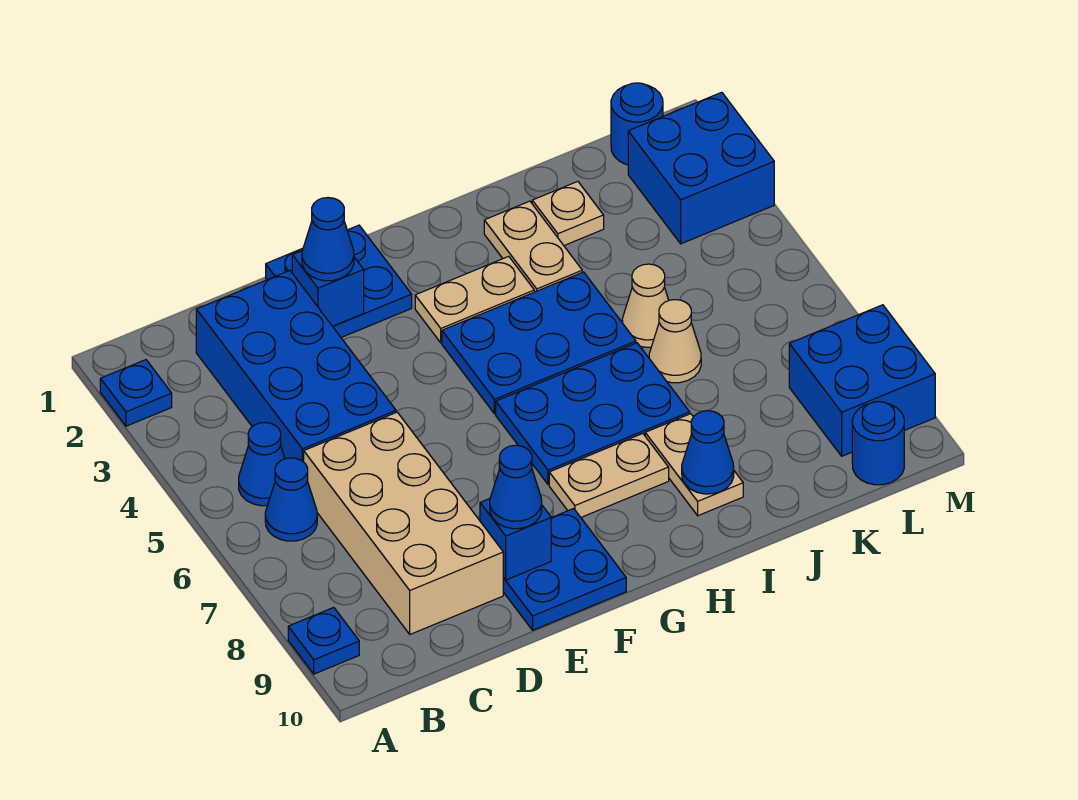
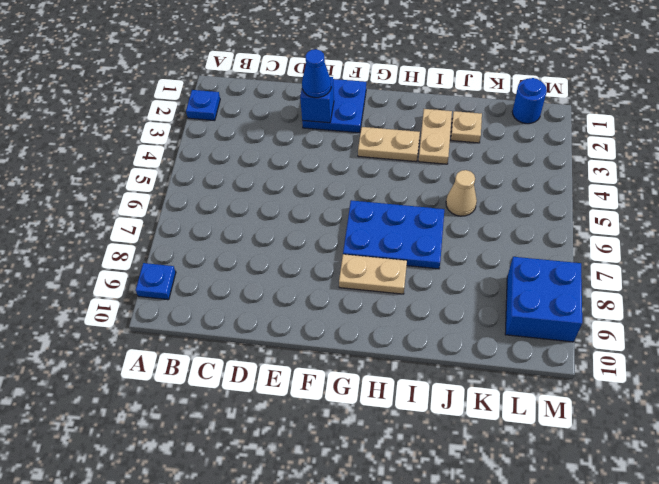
none -> blue 1x1 cone [239,422,285,506]
none -> blue 1x1 cone [265,458,317,541]
none -> blue 2x4 brick [196,271,396,462]

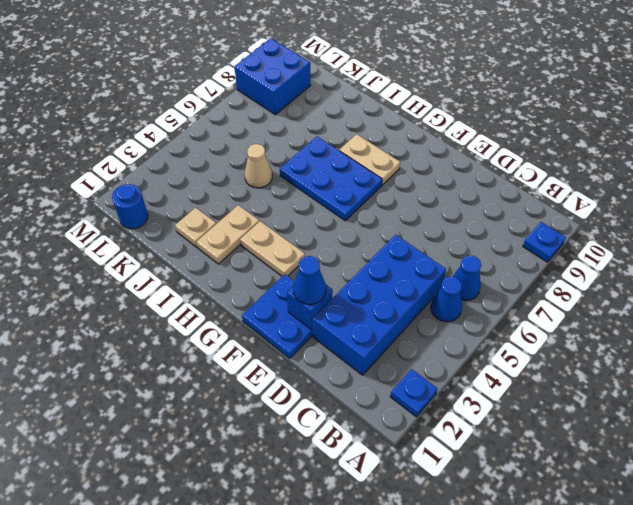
none -> tan 2x4 brick [304,412,503,634]
none -> blue 2x2 plate [503,508,626,630]
none -> blue 2x3 plate [442,272,636,414]

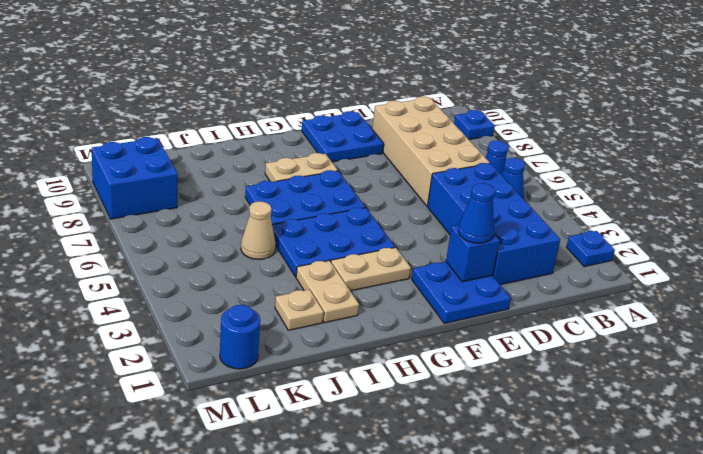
none -> tan 1x2 plate [645,414,743,516]
none -> tan 1x1 cone [649,300,701,383]
none -> blue 2x2 brick [628,92,774,244]

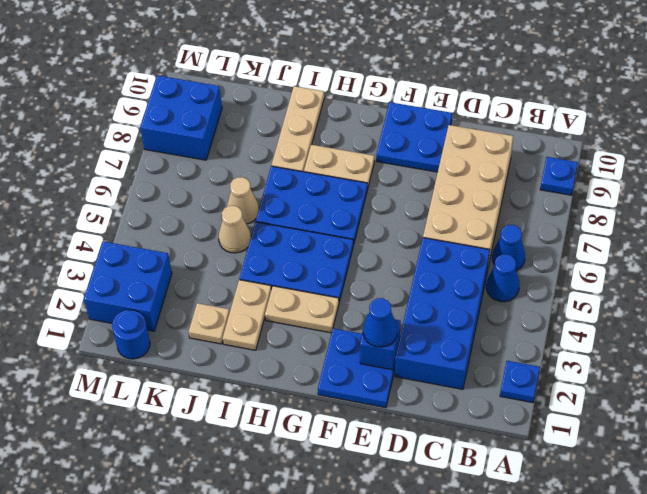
tan 1x3 plate [271,86,324,172] -> tan 1x2 plate [645,414,743,516]
none -> blue 1x1 round brick [852,402,904,485]
none -> blue 1x1 brick [480,499,551,580]
none -> blue 1x1 cone [682,411,734,494]

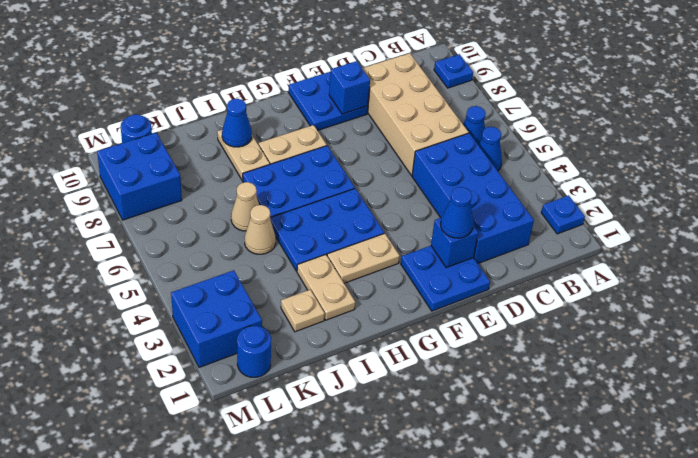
none -> blue 1x1 cone [490,445,542,529]

